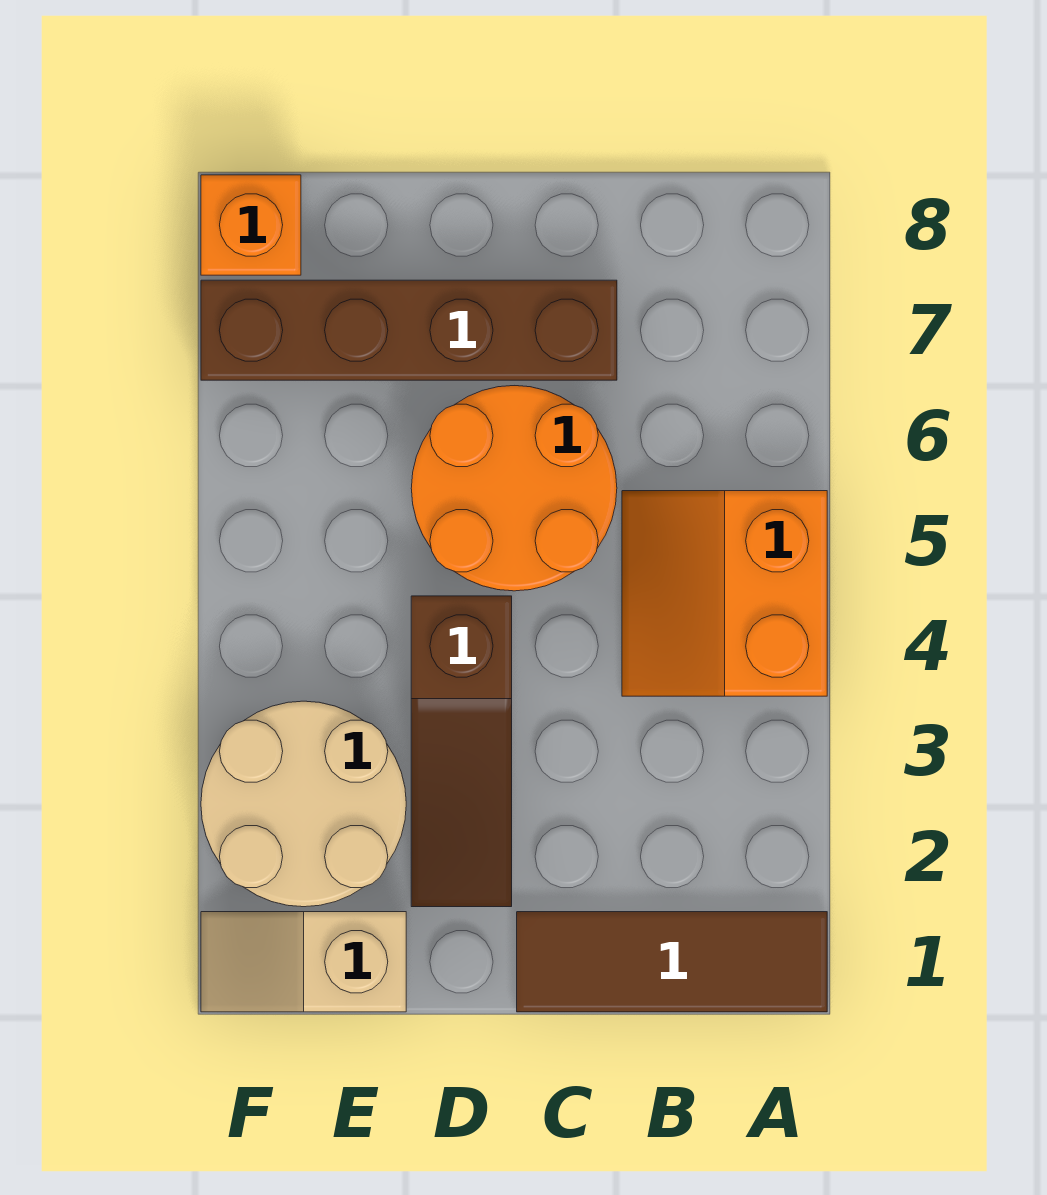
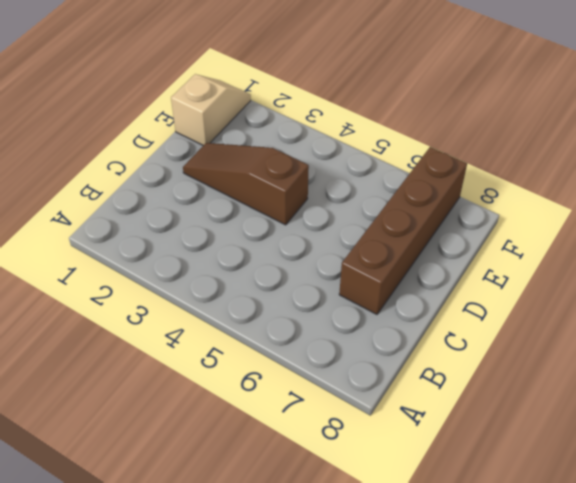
none -> brown 1x3 tile [517,912,827,1012]
none -> orange 2x2 slope [622,491,827,696]

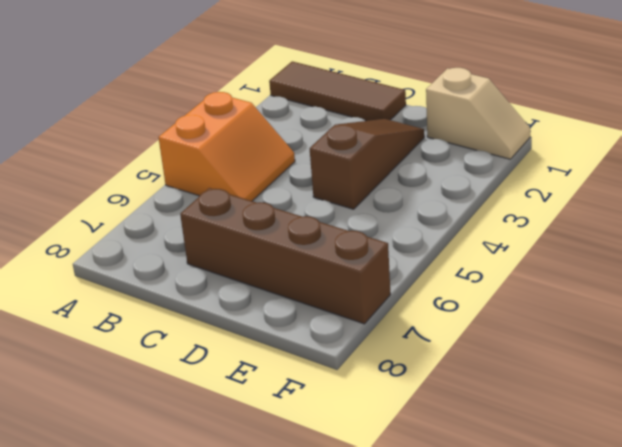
none -> orange 2x2 round brick [411,386,617,591]
none -> tan 2x2 round brick [201,701,406,907]

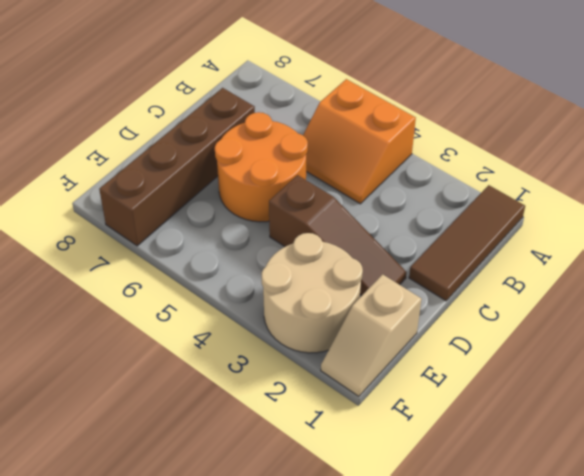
none -> orange 1x1 brick [201,175,301,275]

